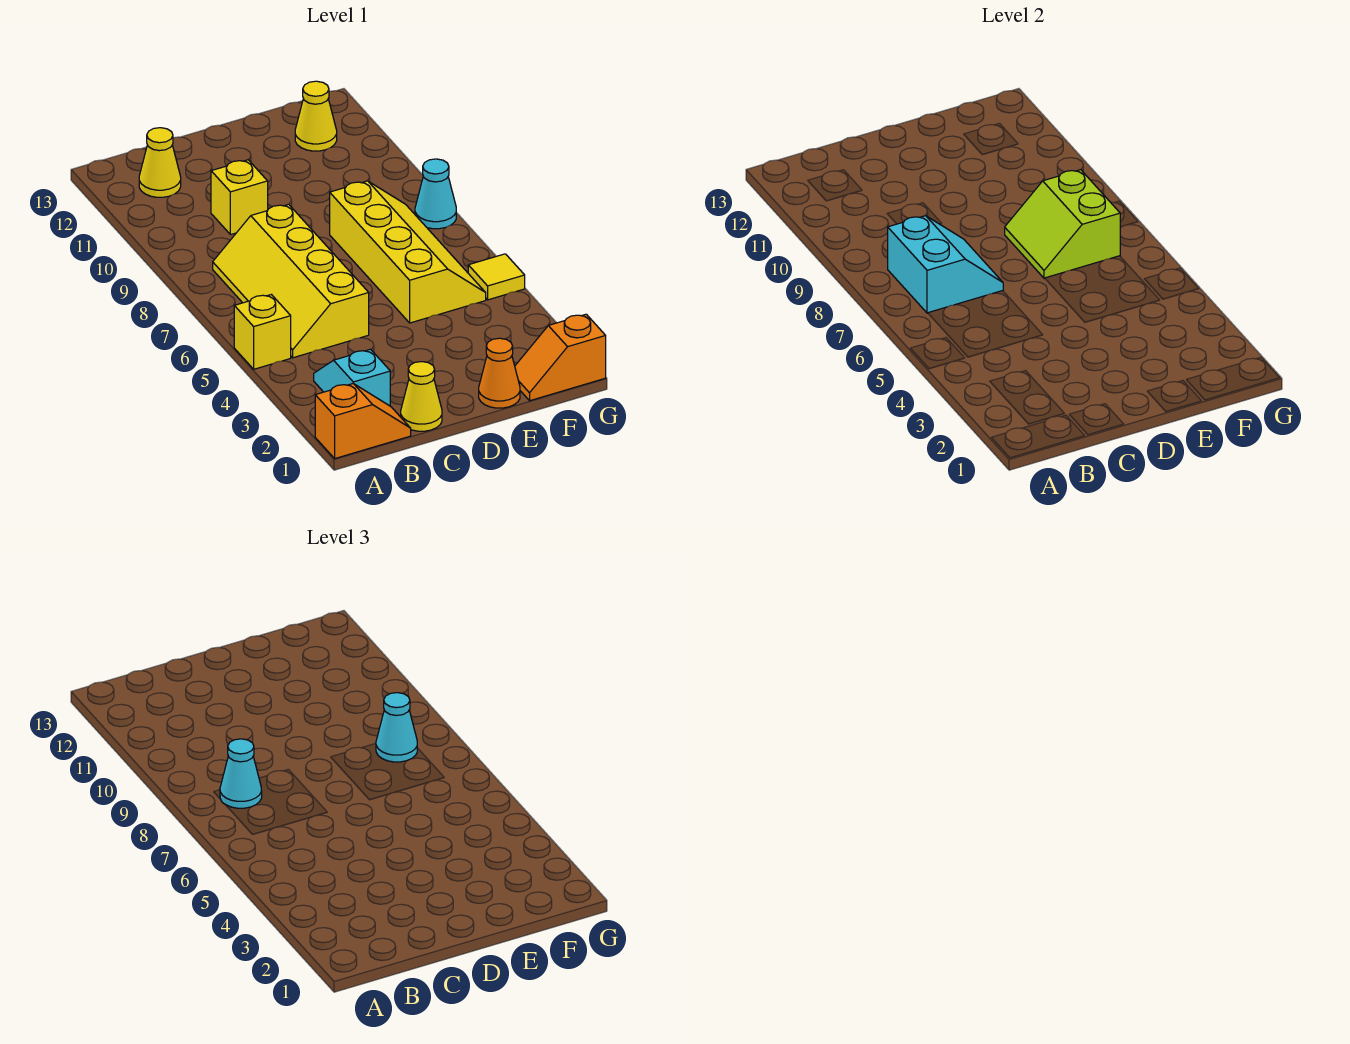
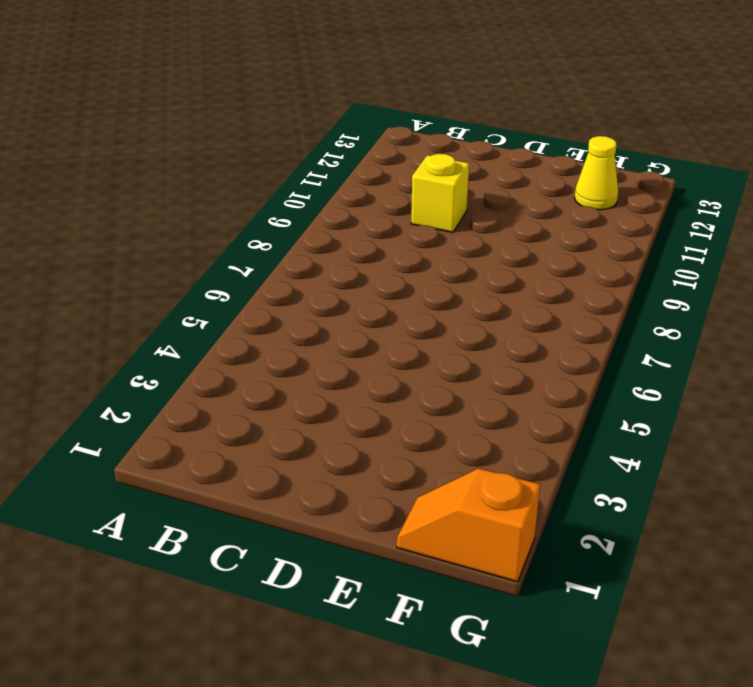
none -> orange 1x2 slope [315,384,411,458]
none -> yellow 1x1 brick [234,295,291,369]
none -> cyan 1x2 slope [314,349,390,406]

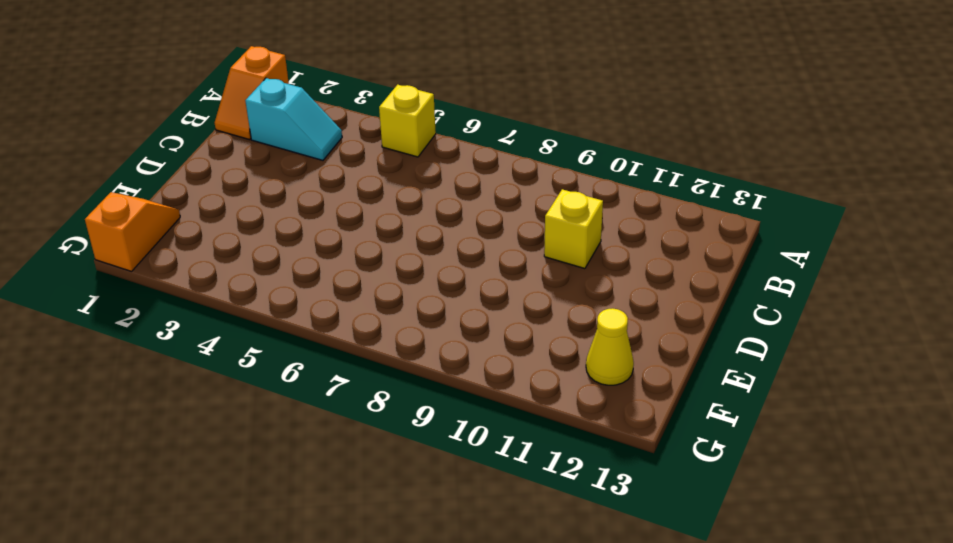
none -> yellow 2x4 slope [213,204,369,358]
none -> yellow 1x1 cone [139,128,181,197]
none -> yellow 1x1 cone [401,362,442,431]

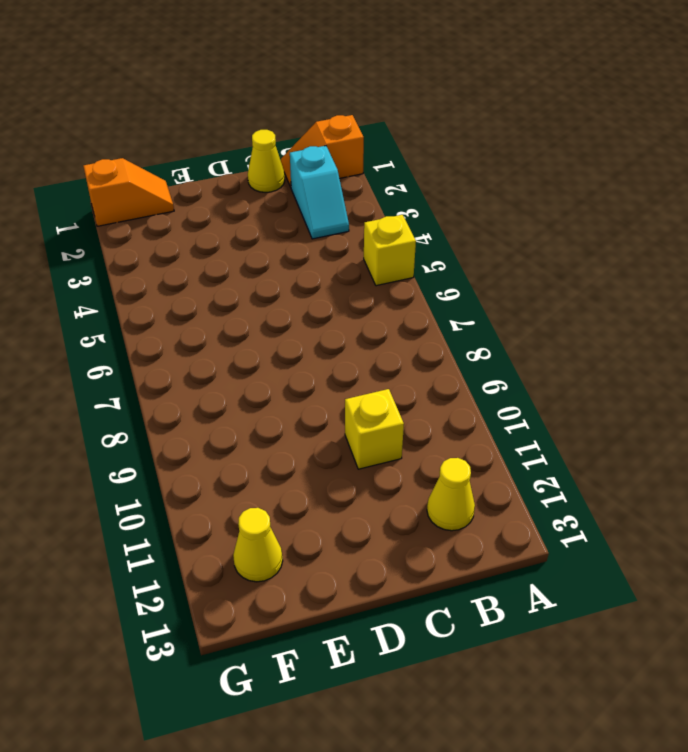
none -> yellow 2x4 slope [213,204,369,358]
none -> orange 1x1 cone [479,338,520,408]
none -> yellow 2x4 slope [330,181,486,323]

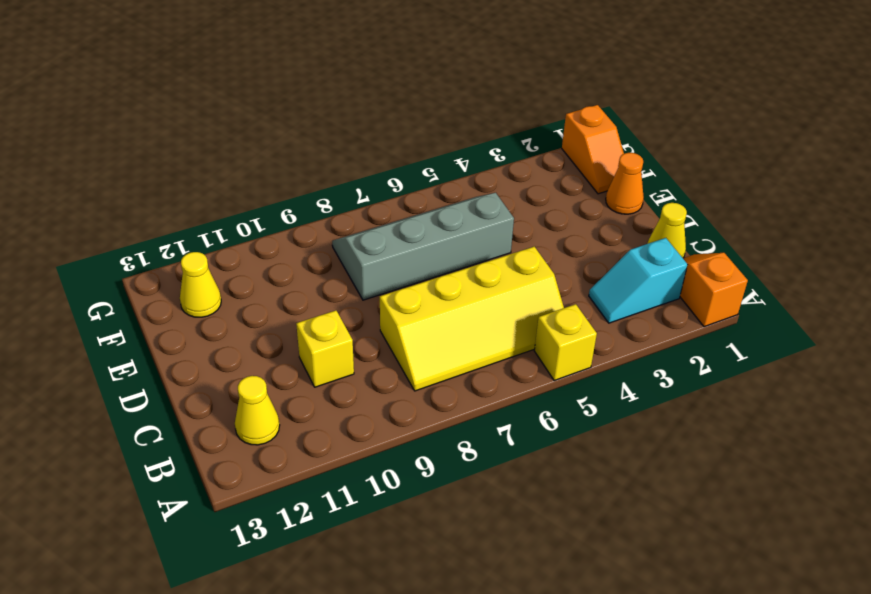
grey 2x4 slope [332,193,514,300] -> yellow 2x4 slope [330,181,486,323]
none -> yellow 1x1 tile [468,254,525,300]
none -> cyan 1x1 cone [415,159,456,229]
none -> cyan 2x2 slope [888,216,1003,313]

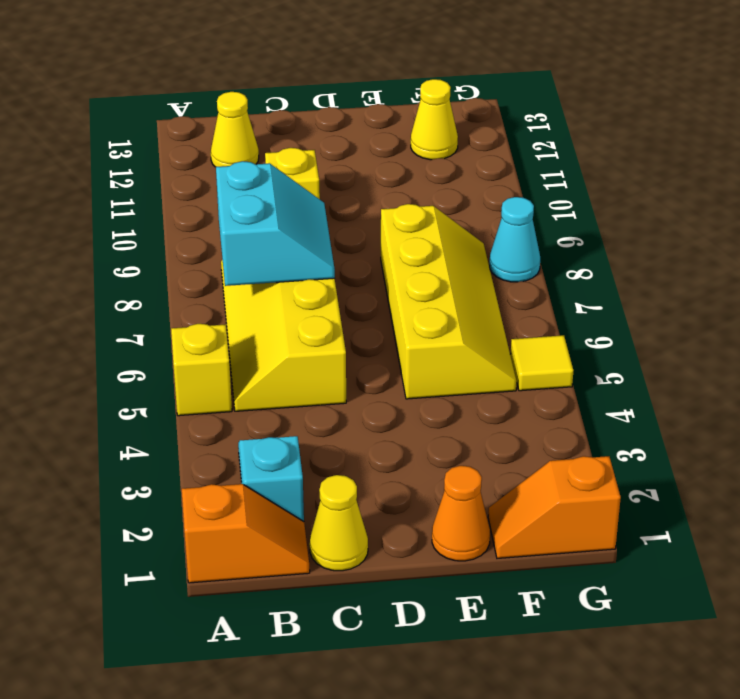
none -> lime 2x2 slope [1005,170,1120,278]
none -> cyan 1x1 cone [220,739,262,808]
none -> cyan 1x1 cone [376,693,417,762]

